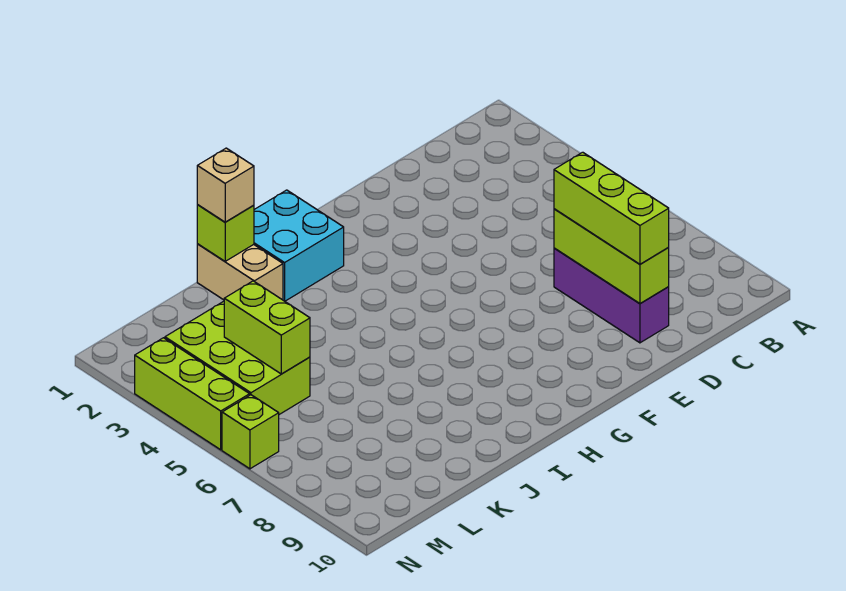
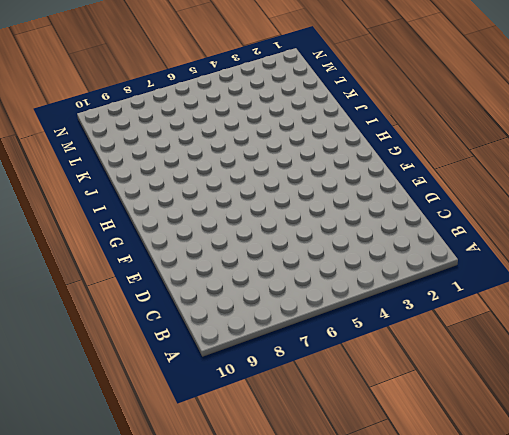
none -> purple 1x3 brick [554,248,669,343]
none -> cyan 2x2 brick [254,190,344,301]

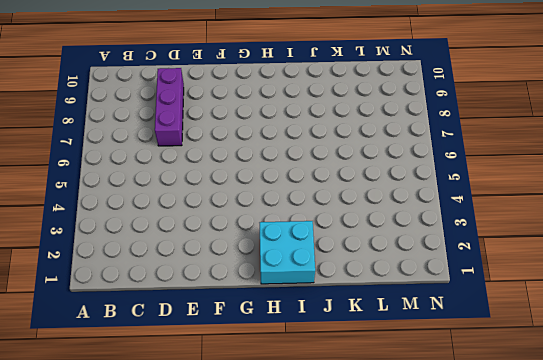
none -> tan 1x2 brick [197,244,283,300]
none -> lime 2x3 brick [165,301,310,414]

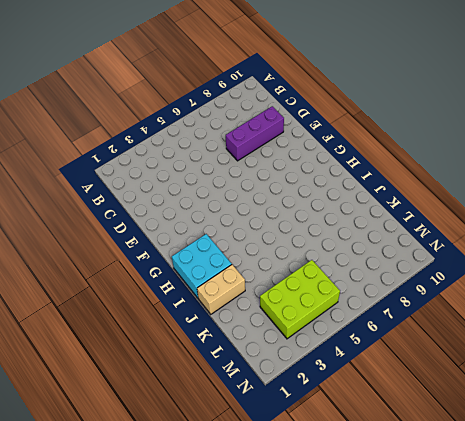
none -> lime 1x3 brick [135,338,250,450]
none -> lime 1x1 brick [222,395,279,469]

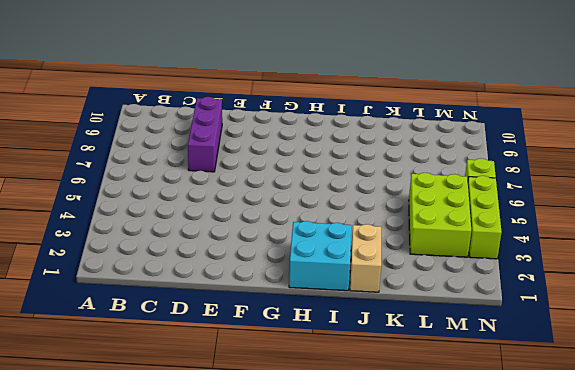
none -> lime 1x3 brick [554,209,669,304]
none -> lime 1x1 brick [197,205,254,261]

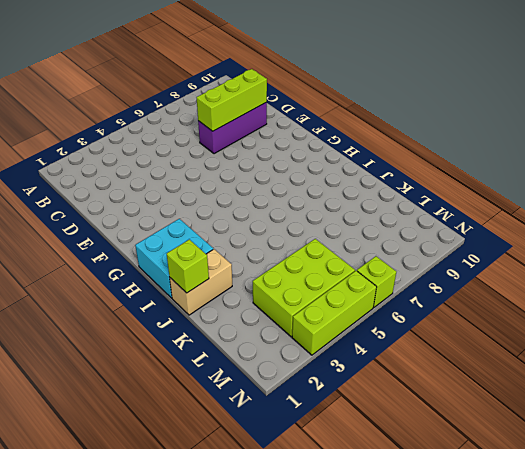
none -> lime 1x2 brick [224,281,310,374]
none -> lime 1x3 brick [554,152,669,264]

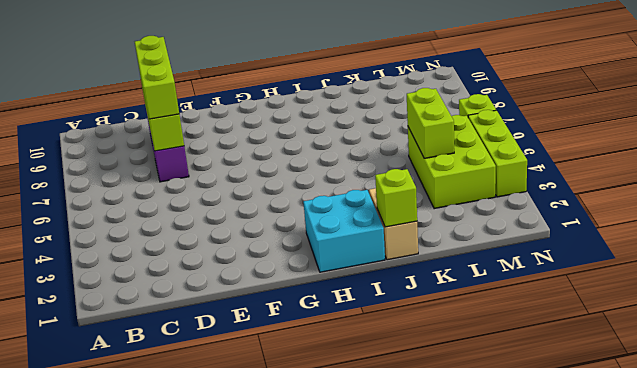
none -> tan 1x1 brick [197,148,254,222]

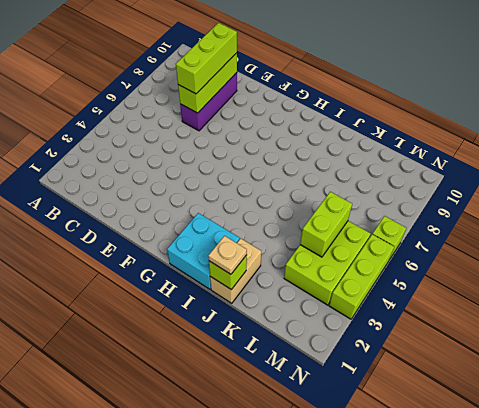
tan 1x1 plate [208,236,247,274] -> tan 1x1 brick [197,148,254,222]

